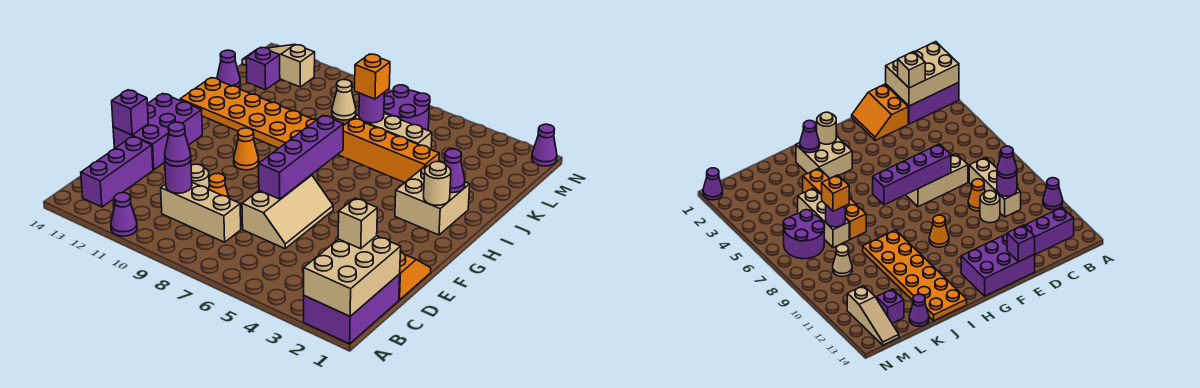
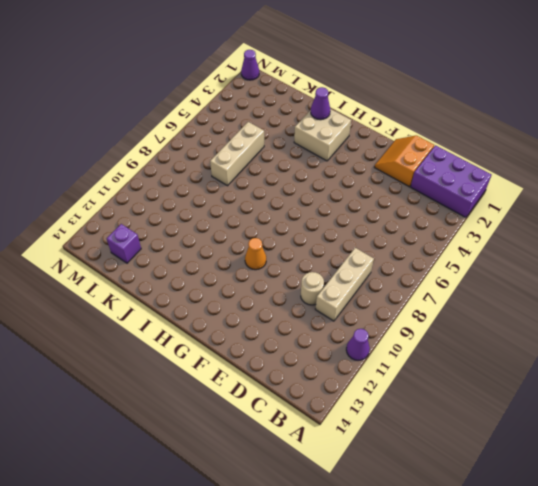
none -> purple 1x3 brick [81,137,153,207]
none -> tan 2x3 slope [242,175,333,249]
none -> orange 1x1 cone [208,173,229,198]
none -> purple 2x3 brick [113,93,202,170]

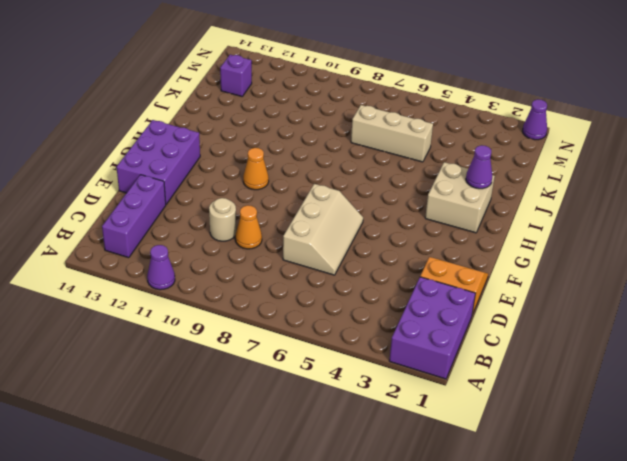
none -> tan 1x3 brick [161,182,241,242]
none -> orange 2x6 plate [180,78,316,148]
none -> orange 1x4 brick [339,118,439,183]
none -> purple 1x1 cone [217,50,240,87]

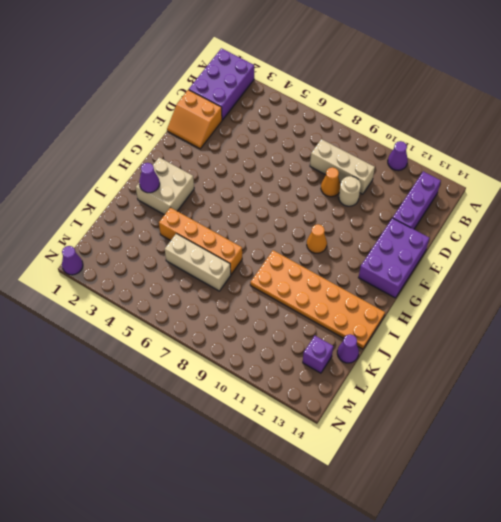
none -> tan 2x3 slope [242,175,333,249]
none -> purple 2x2 round brick [384,85,430,130]
none -> tan 1x1 cone [332,80,356,120]
none -> tan 1x3 slope [242,45,315,87]

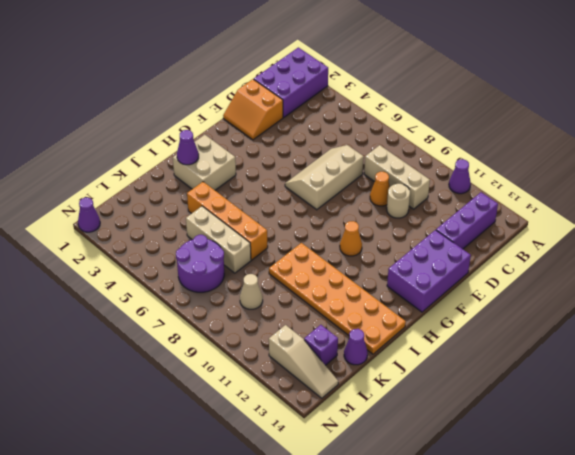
none -> tan 2x3 brick [304,236,401,316]
none -> purple 1x1 round brick [165,160,192,193]
none -> purple 1x4 brick [259,115,343,199]
none -> purple 1x1 brick [112,90,148,135]

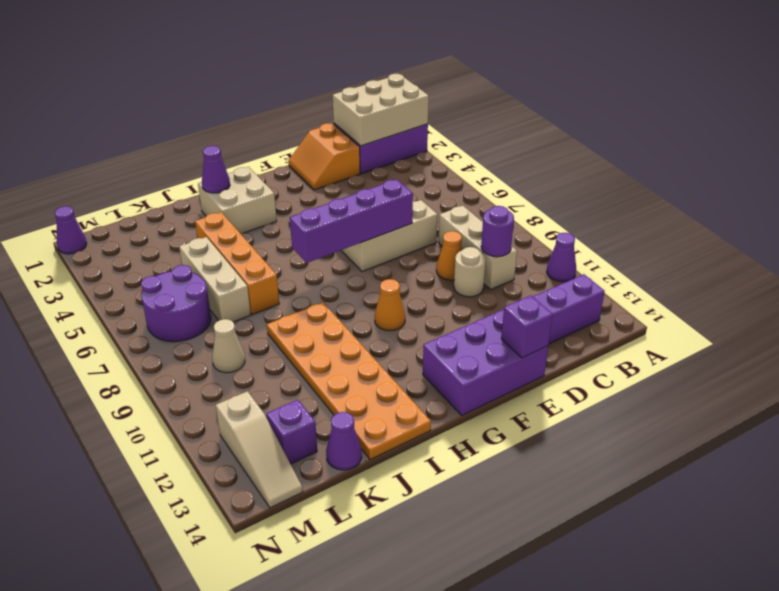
none -> tan 1x1 round brick [424,161,451,205]
none -> purple 1x1 round brick [359,93,384,123]
none -> tan 1x1 brick [338,198,377,249]
none -> purple 1x1 cone [165,122,191,166]

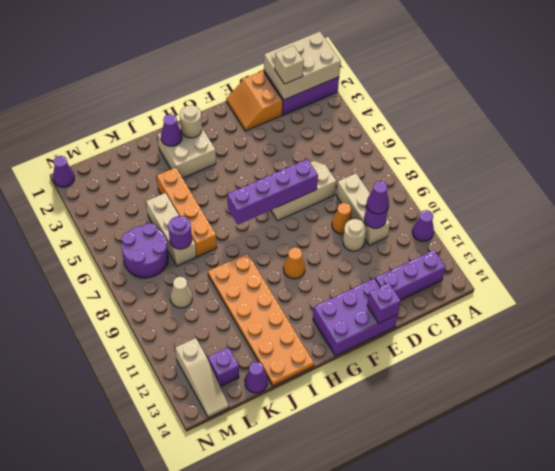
none -> orange 1x1 brick [355,54,390,99]

